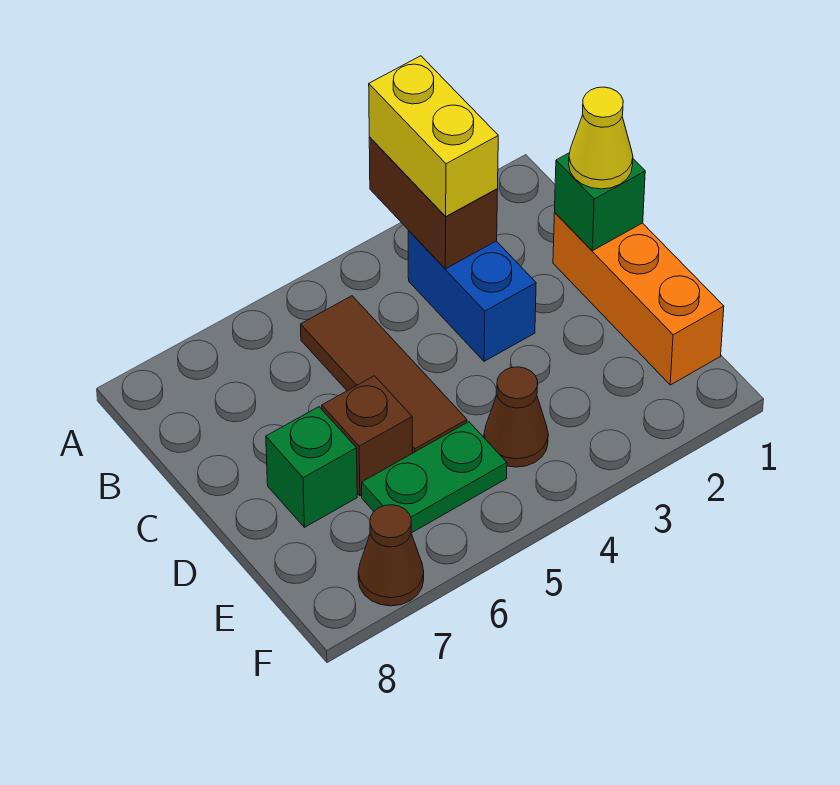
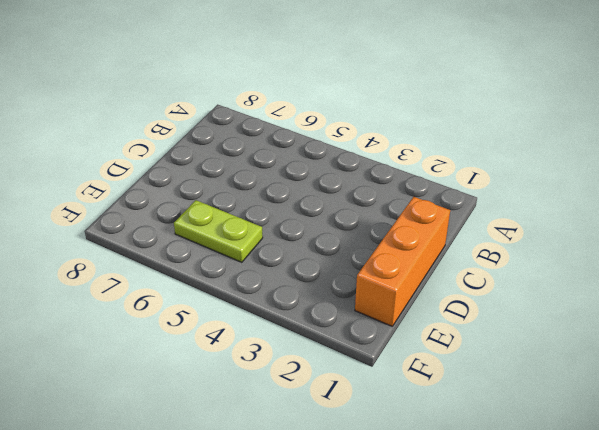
lime 1x2 plate [174,200,263,262] -> green 1x2 plate [362,422,507,533]
none -> blue 1x2 brick [408,231,536,361]
none -> brown 1x3 tile [301,296,467,453]
none -> brown 1x1 brick [322,376,412,496]

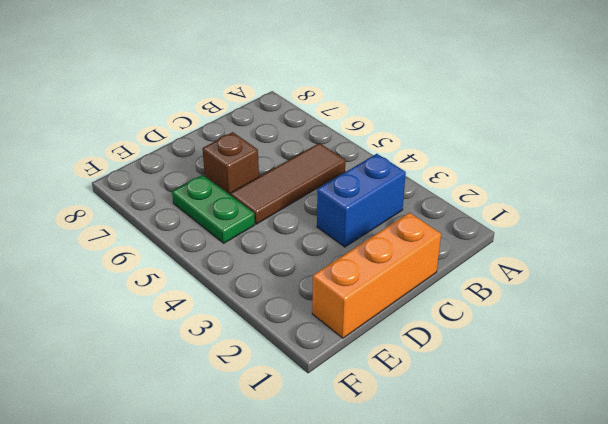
none -> green 1x1 brick [266,407,357,527]
none -> brown 1x1 cone [484,367,548,467]
none -> brown 1x1 cone [358,505,424,606]

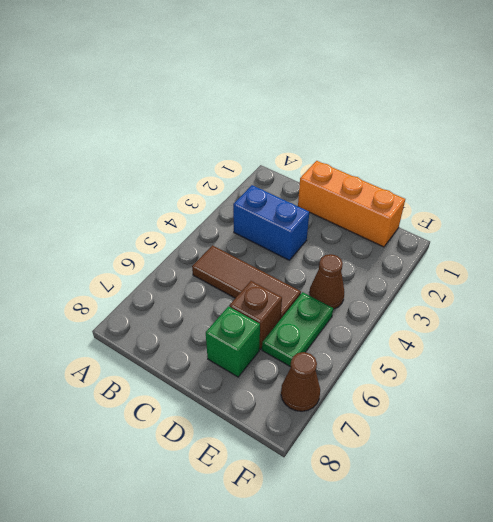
none -> brown 1x2 brick [369,137,498,269]
none -> green 1x1 brick [555,153,645,251]
none -> yellow 1x2 brick [369,56,498,217]

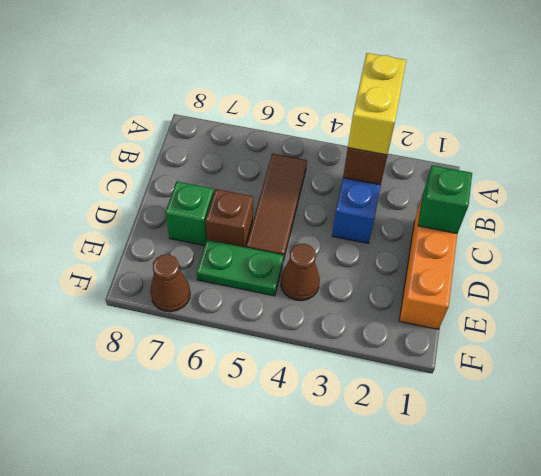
none -> yellow 1x1 cone [569,87,633,189]

